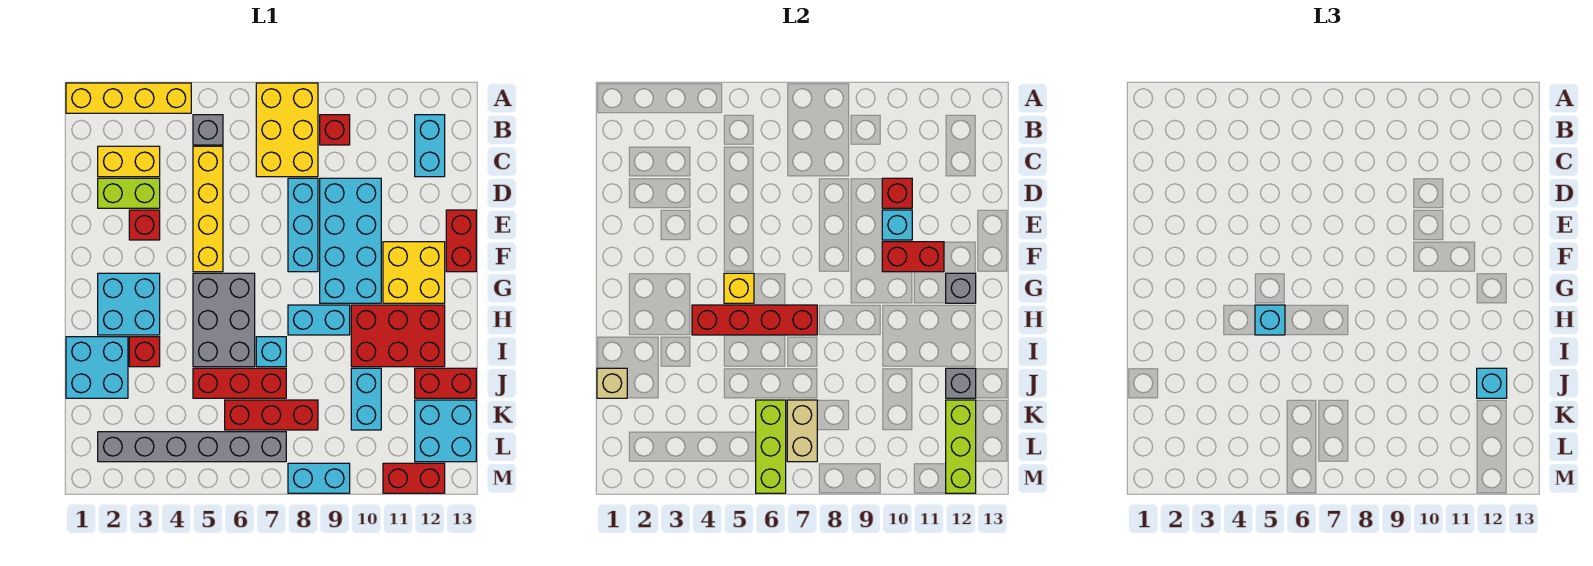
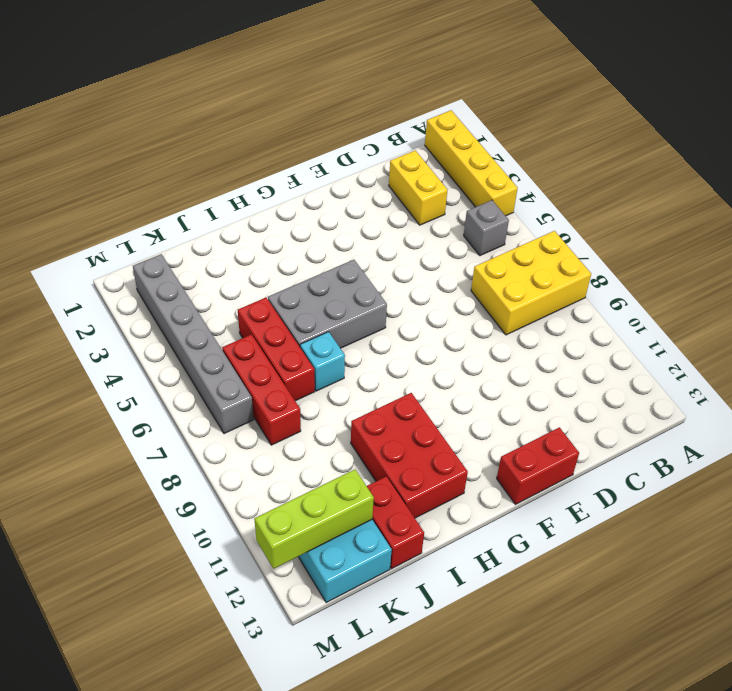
none -> red 1x1 brick [320,115,350,145]
none -> cyan 1x2 brick [415,115,445,177]
none -> yellow 1x4 brick [193,146,223,272]
none -> lime 1x2 brick [98,178,160,208]

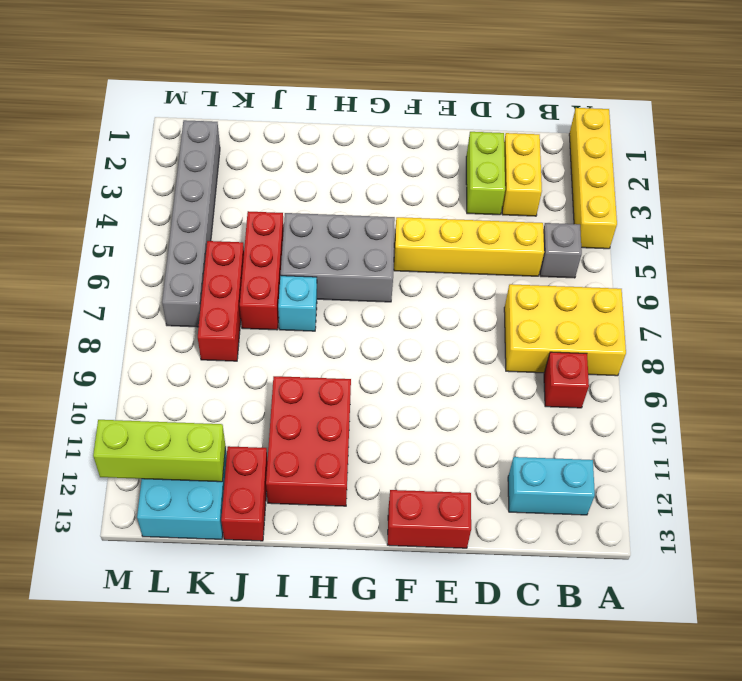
none -> cyan 1x3 brick [288,178,318,272]
none -> cyan 2x4 brick [320,178,381,303]
none -> red 1x1 brick [129,210,160,240]
none -> yellow 2x2 brick [383,242,445,303]

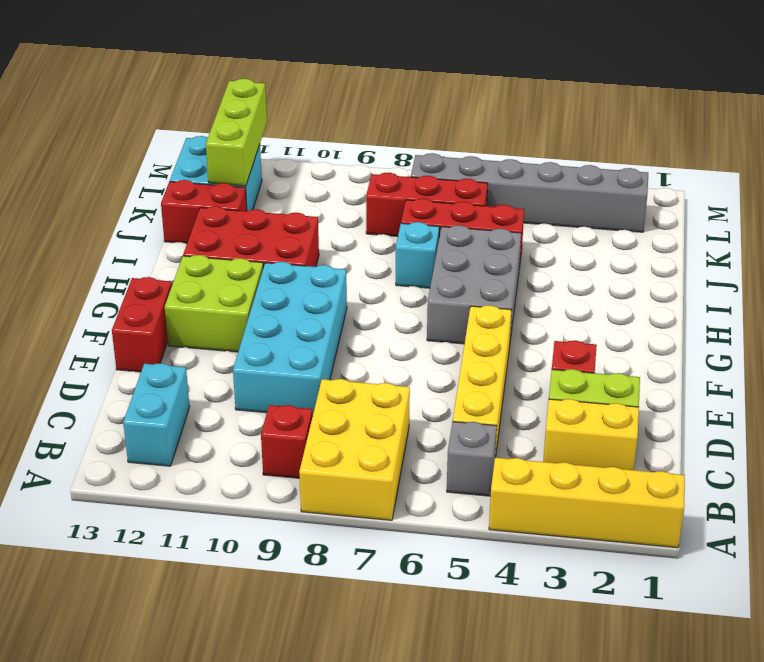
lime 2x2 brick [165,255,263,352] -> yellow 2x2 brick [383,242,445,303]
none -> cyan 1x3 brick [288,178,318,272]
none -> cyan 2x2 brick [98,273,160,335]
none -> cyan 1x2 brick [288,305,350,335]
none -> cyan 2x2 brick [66,337,128,398]

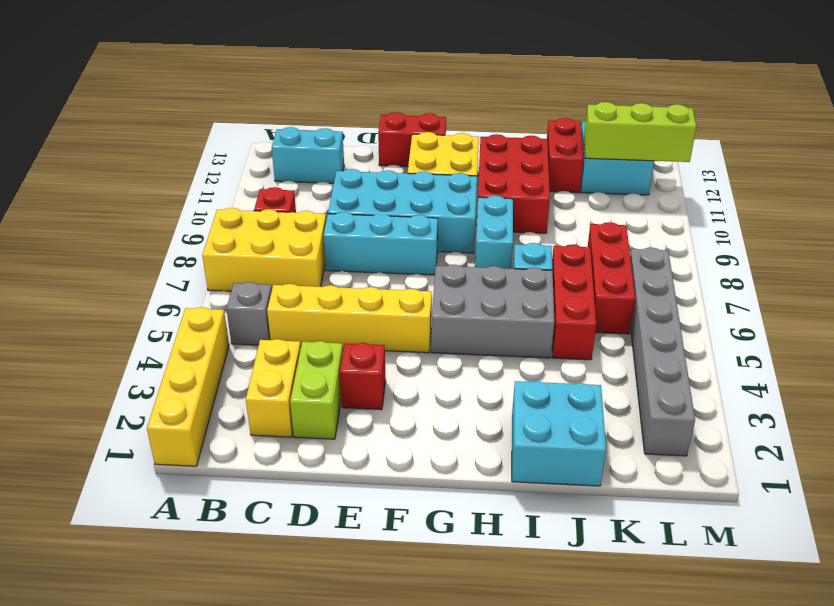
none -> cyan 2x2 brick [98,273,160,335]
none -> red 1x1 brick [129,337,160,367]
none -> cyan 1x2 brick [351,368,381,430]
none -> cyan 1x2 brick [288,463,350,493]

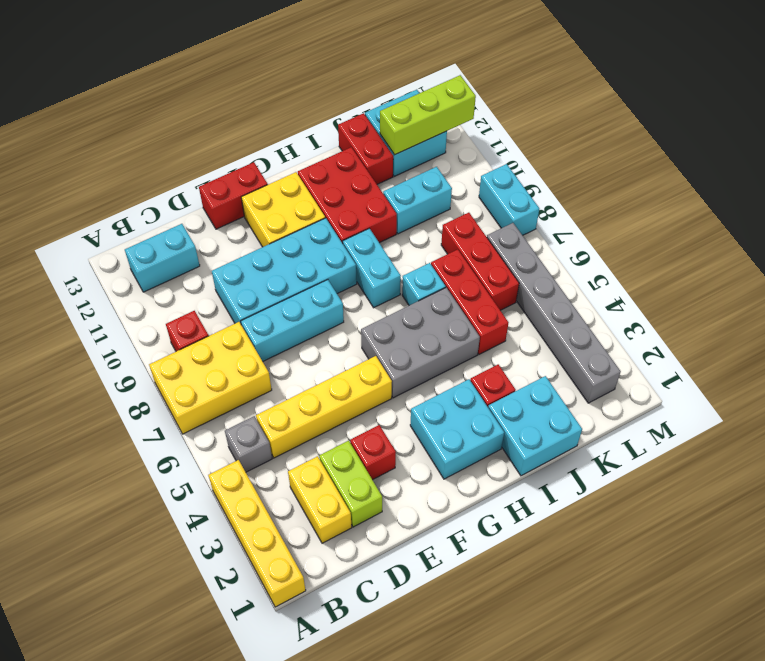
none -> red 1x2 brick [383,463,445,493]
none -> red 1x1 brick [882,178,912,208]
none -> cyan 1x1 brick [882,210,912,240]
none -> red 1x2 brick [882,242,944,272]

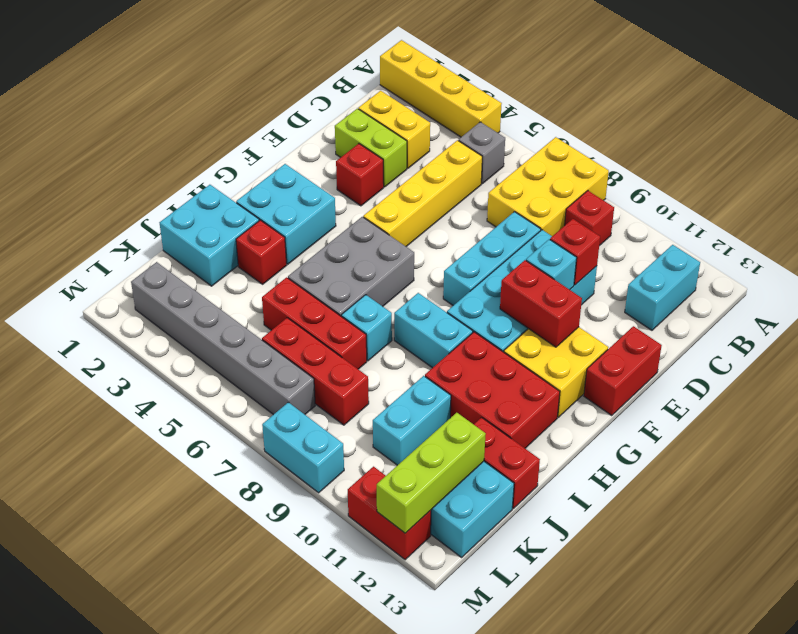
none -> yellow 1x1 brick [724,273,754,303]
none -> grey 1x1 brick [946,273,976,303]
none -> red 1x4 brick [692,305,817,335]
none -> tan 1x1 brick [597,368,627,398]

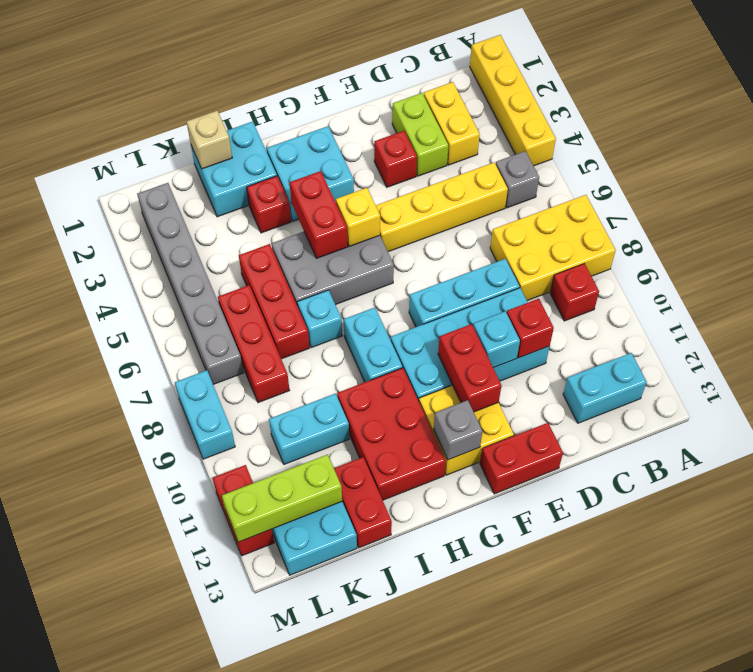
red 1x2 brick [290,171,348,258] -> red 1x4 brick [692,305,817,335]
none -> grey 1x1 brick [946,368,976,398]
none -> lime 1x3 brick [756,400,786,493]
none -> tan 1x2 brick [787,400,817,462]
none -> cyan 1x1 brick [1255,305,1285,335]

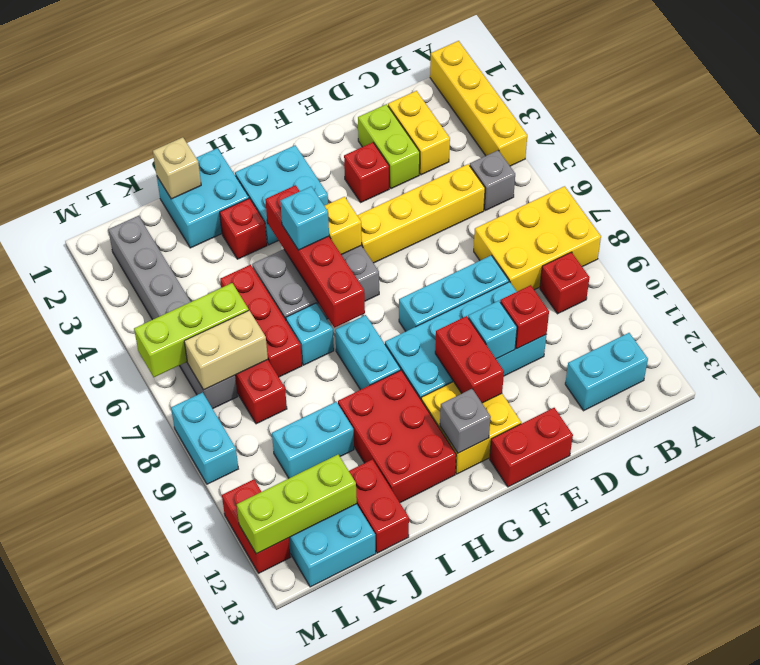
none -> grey 1x1 brick [946,368,976,398]
none -> cyan 1x1 brick [1477,368,1507,398]

